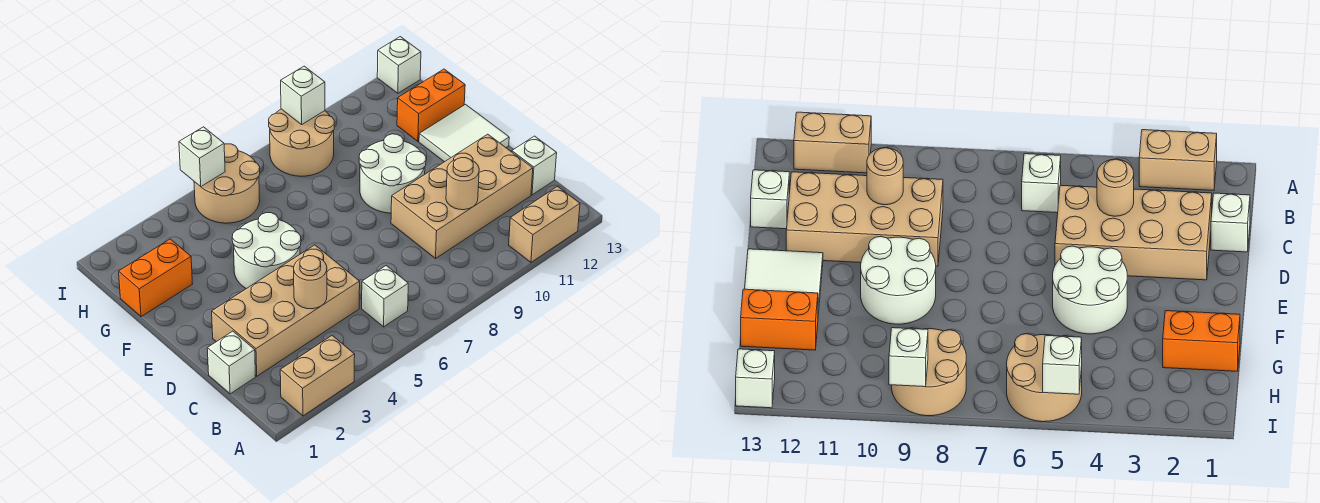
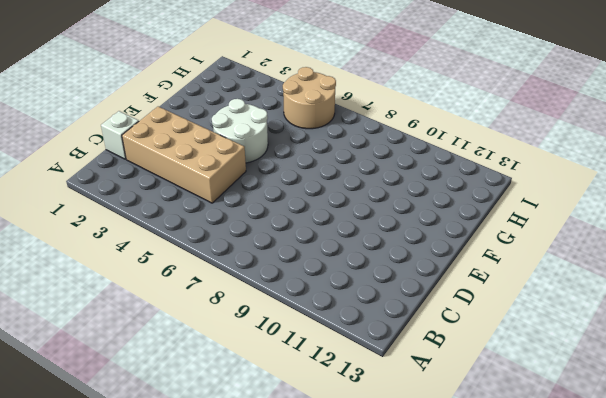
none -> tan 1x2 brick [280,336,355,416]
none -> tan 1x2 brick [509,187,580,262]
none -> white 1x1 brick [362,266,408,327]

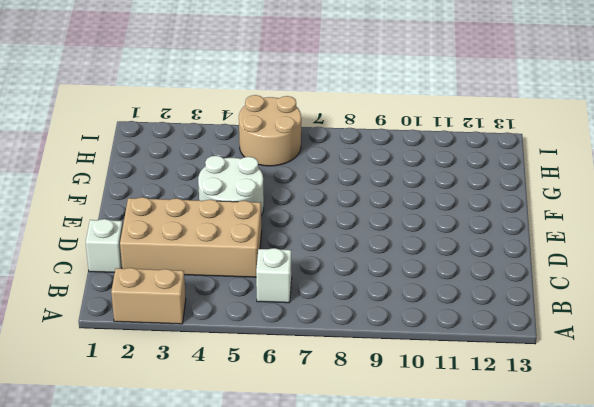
none -> tan 1x2 brick [509,187,580,262]
none -> tan 2x4 brick [391,134,533,258]
none -> white 1x1 brick [512,136,557,195]

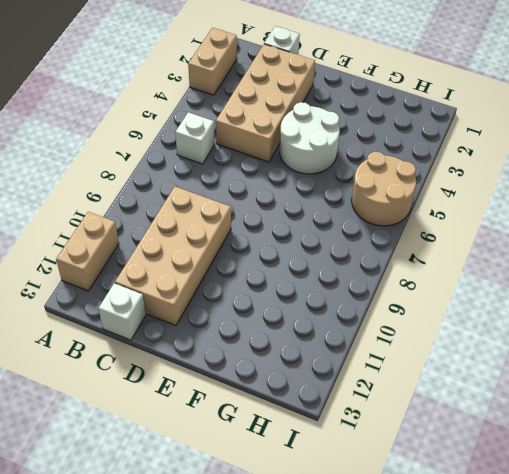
none -> white 2x2 round brick [359,134,426,213]
none -> white 2x2 tile [419,104,509,162]
none -> orange 1x2 brick [119,239,192,317]

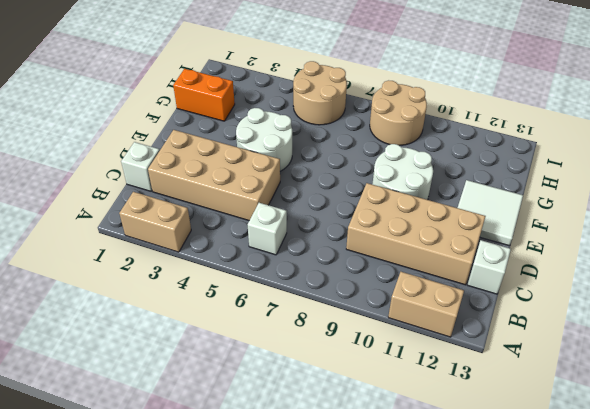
none -> orange 1x2 brick [397,69,465,141]
none -> white 1x1 brick [377,37,421,93]
none -> tan 1x1 round brick [294,256,327,309]

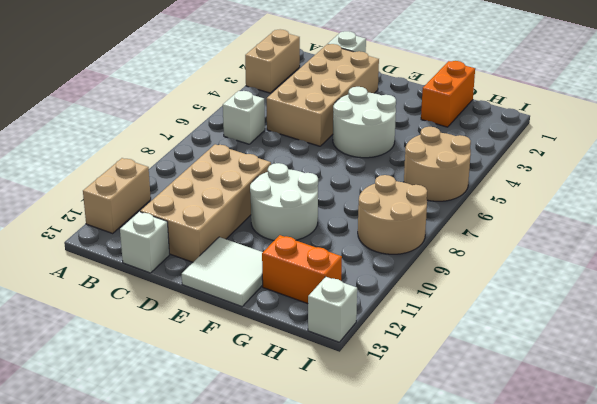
orange 1x2 brick [262,235,342,303] -> orange 1x2 brick turned to [397,69,465,141]
none -> tan 1x1 round brick [294,256,327,309]
none -> tan 1x1 round brick [446,158,479,210]
none -> white 1x1 brick [179,127,225,187]

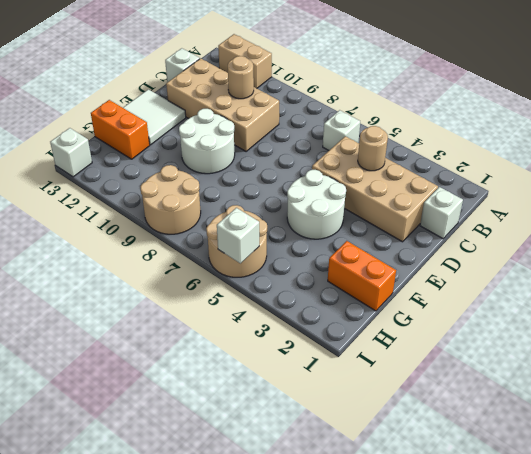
none -> tan 1x2 brick [280,336,355,416]
none -> white 1x1 brick [281,66,325,125]

